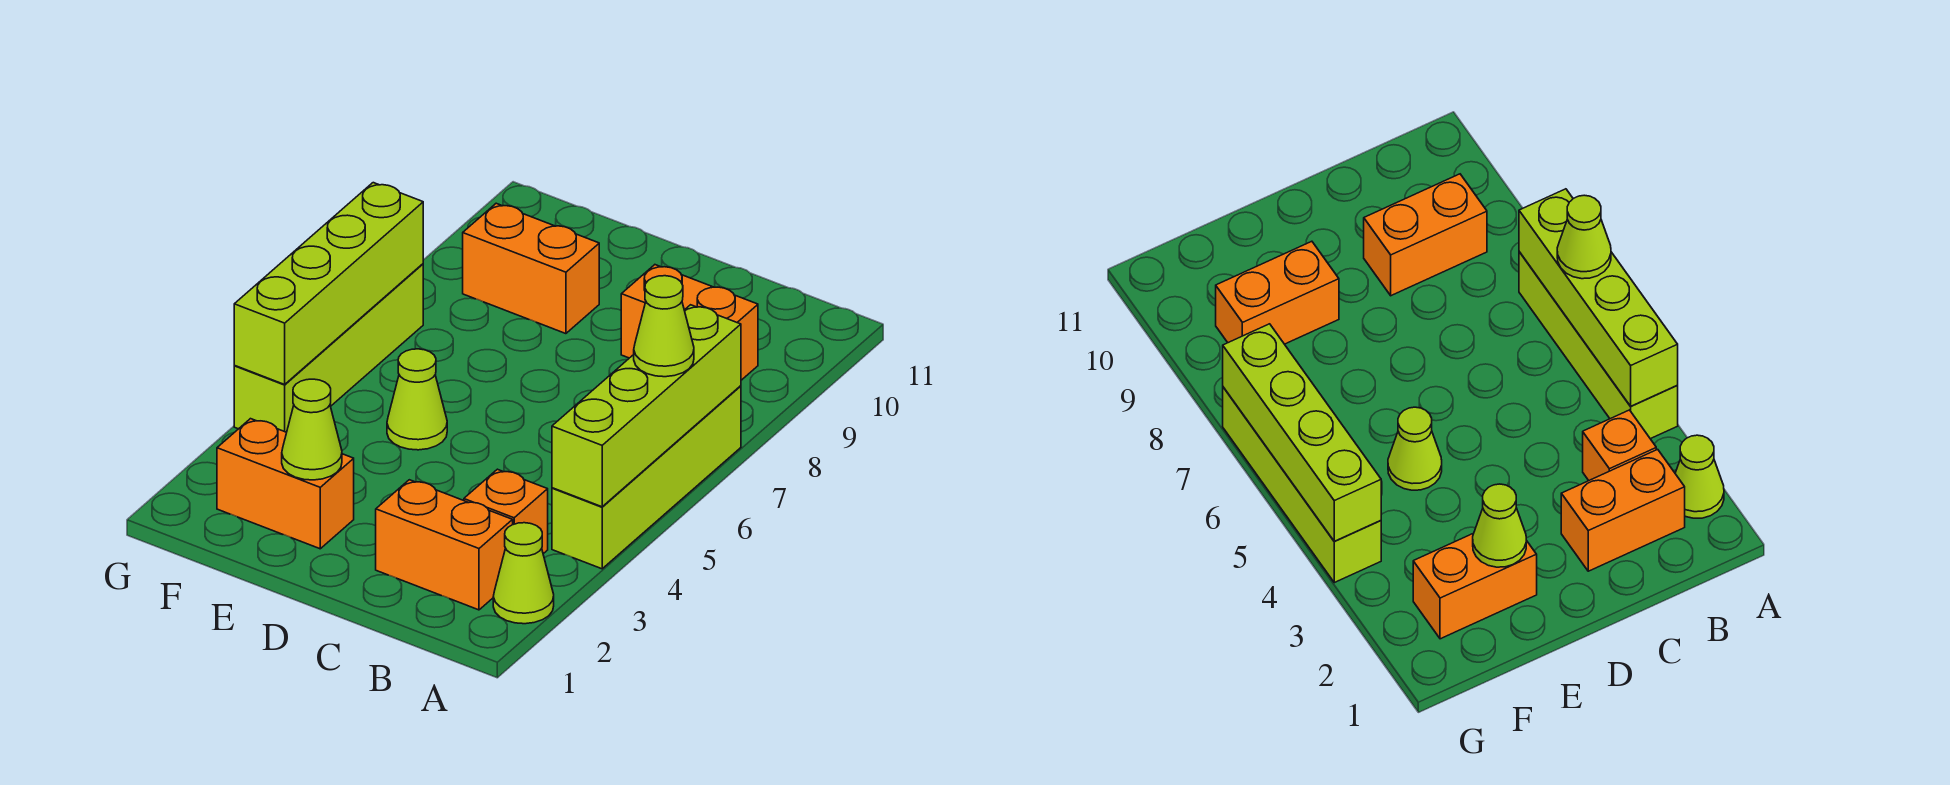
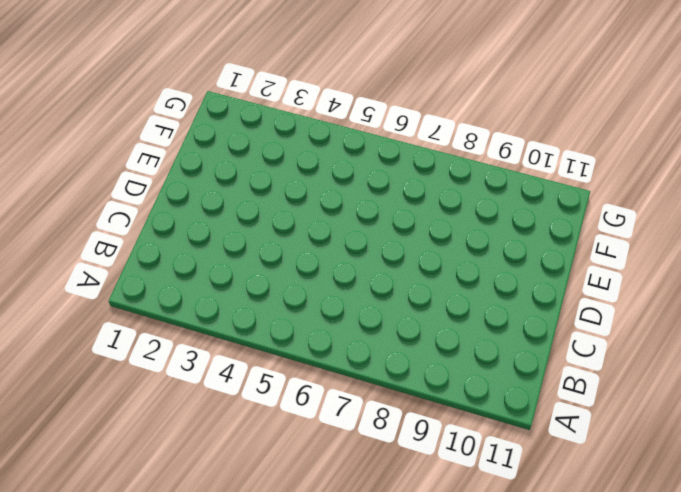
none -> lime 1x1 cone [493,523,554,624]
none -> lime 1x4 brick [552,386,741,569]
none -> orange 1x2 brick [376,480,513,610]

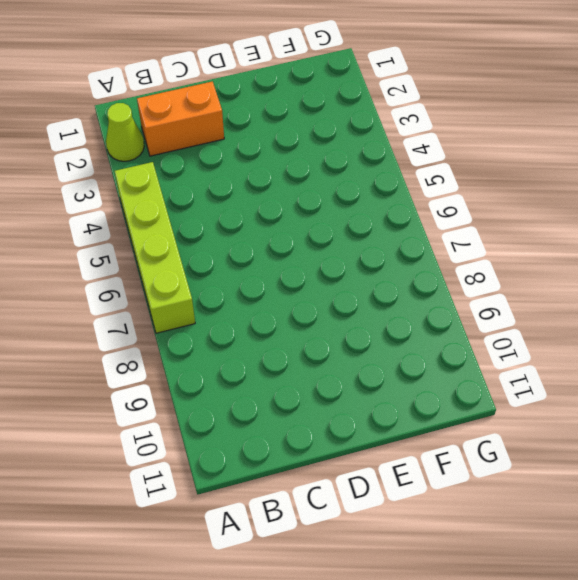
none -> orange 1x1 brick [464,469,548,554]
none -> orange 1x2 brick [621,265,758,380]
none -> orange 1x2 brick [217,419,354,549]

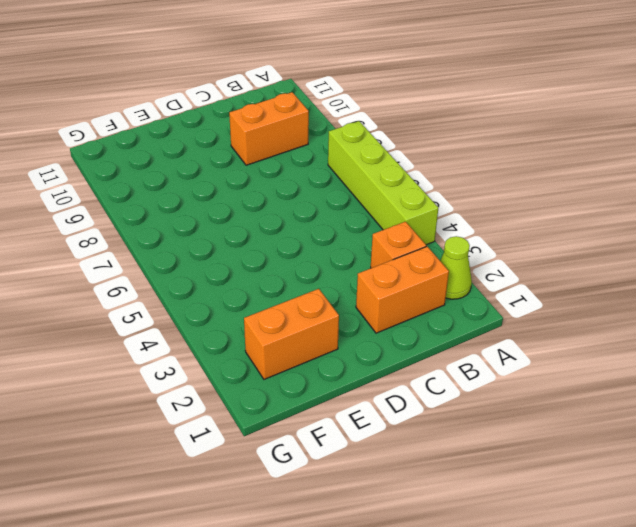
none -> lime 1x1 cone [387,349,447,450]
none -> orange 1x2 brick [463,203,599,334]
none -> lime 1x4 brick [234,264,423,432]

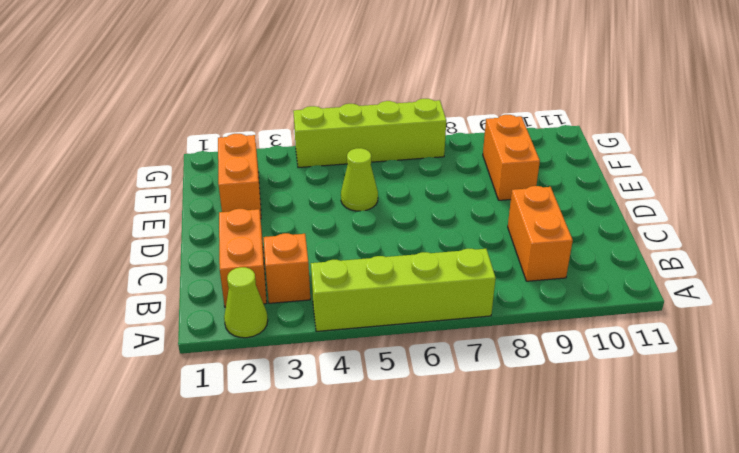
none -> lime 1x4 brick [552,305,741,507]
none -> lime 1x1 cone [282,379,342,480]
none -> lime 1x4 brick [234,183,423,384]

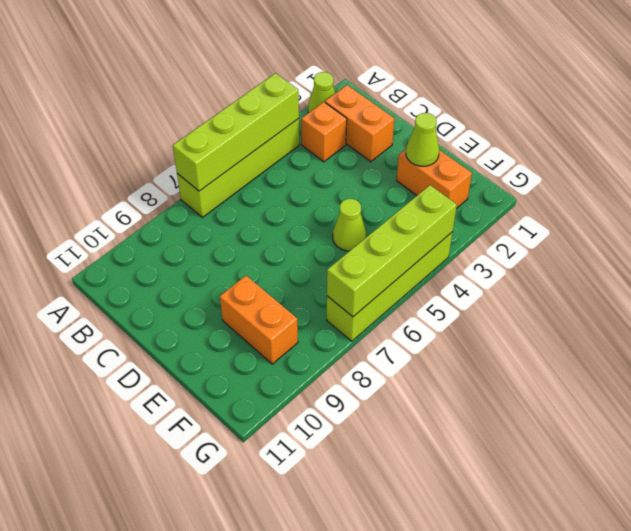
none -> orange 1x2 brick [621,265,758,380]
none -> lime 1x1 cone [634,276,694,377]

